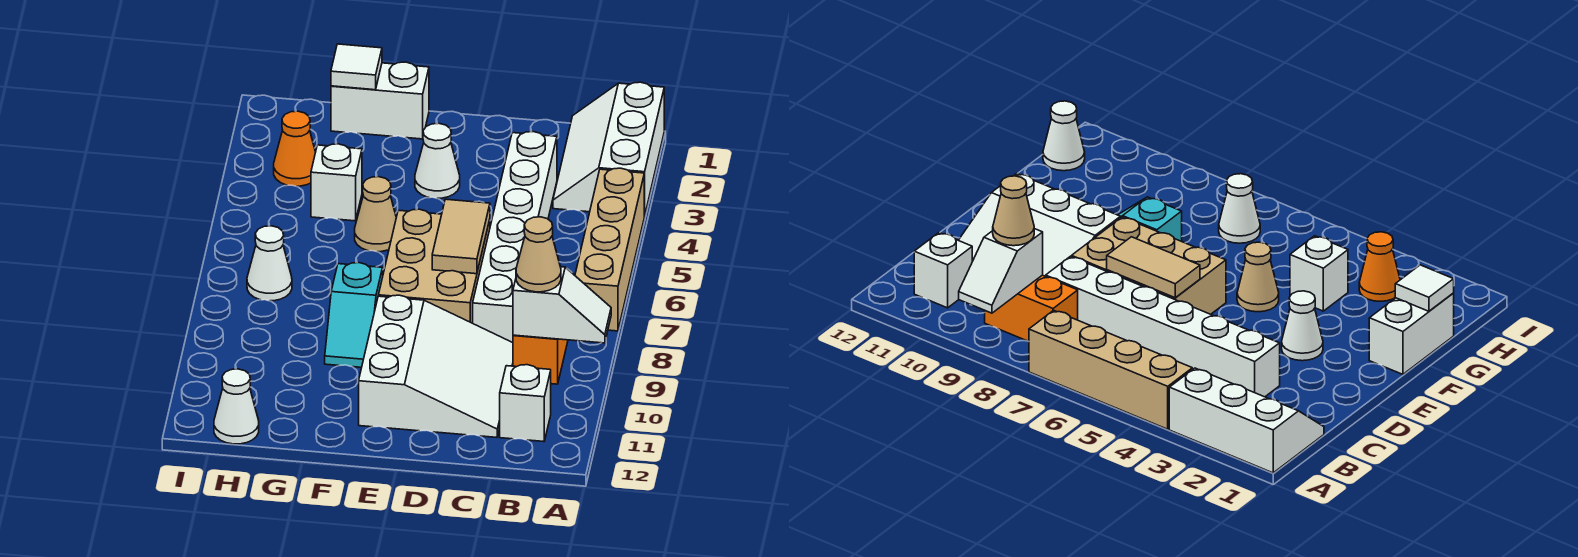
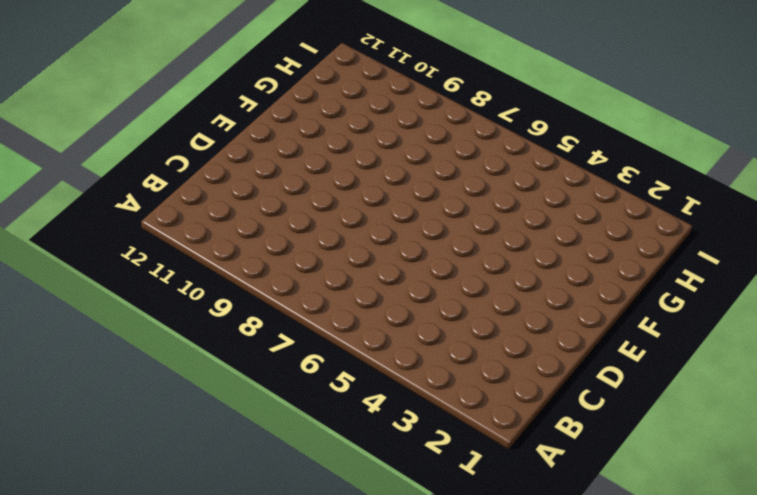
none -> white 2x3 slope [553,82,664,216]
none -> tan 1x4 brick [575,168,644,331]
none -> orange 1x2 brick [513,335,568,384]

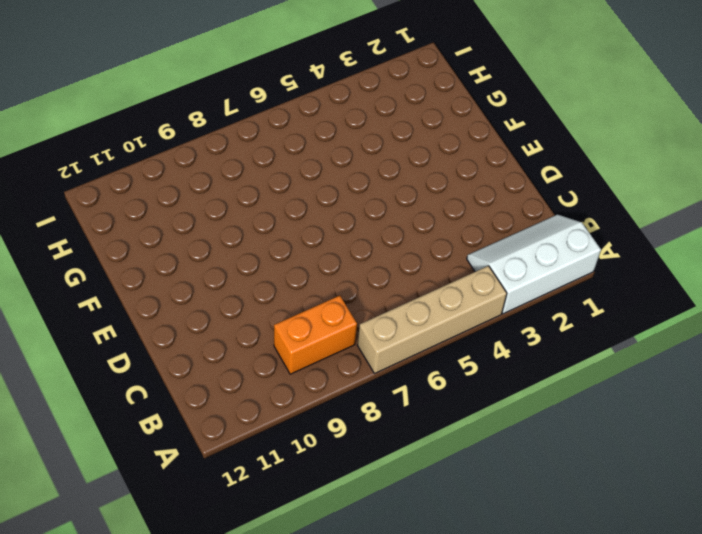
none -> white 1x1 brick [500,365,551,442]
none -> white 1x6 brick [473,132,557,343]
none -> white 3x3 slope [359,295,513,437]

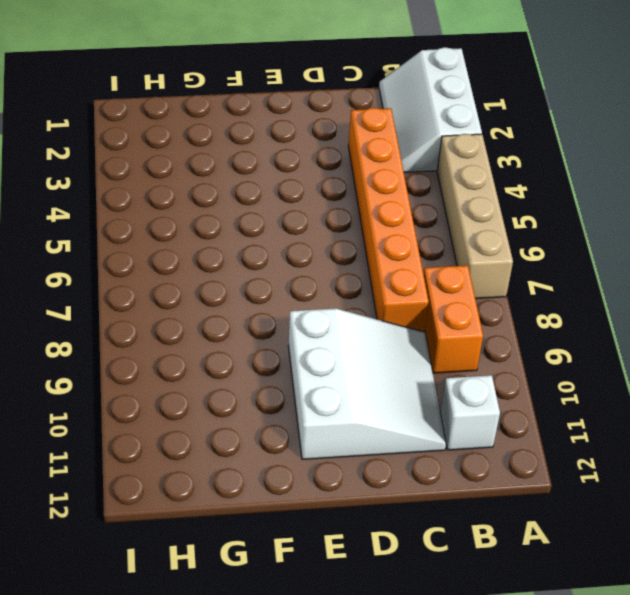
orange 1x6 brick [348,108,429,332] -> white 1x6 brick [473,132,557,343]
none -> tan 2x3 brick [378,209,490,323]
none -> white 1x1 cone [415,123,460,198]
none -> white 1x2 brick [331,62,429,139]

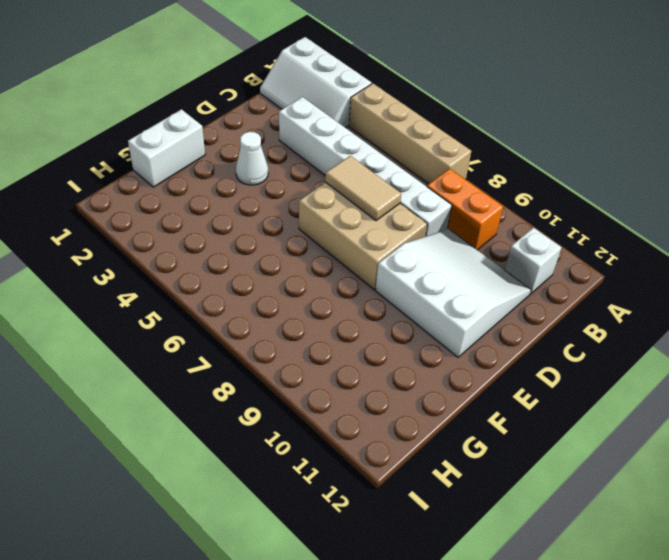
none -> tan 1x1 cone [355,177,396,252]
none -> cyan 1x2 slope [325,263,383,367]
none -> white 1x1 brick [311,144,362,221]

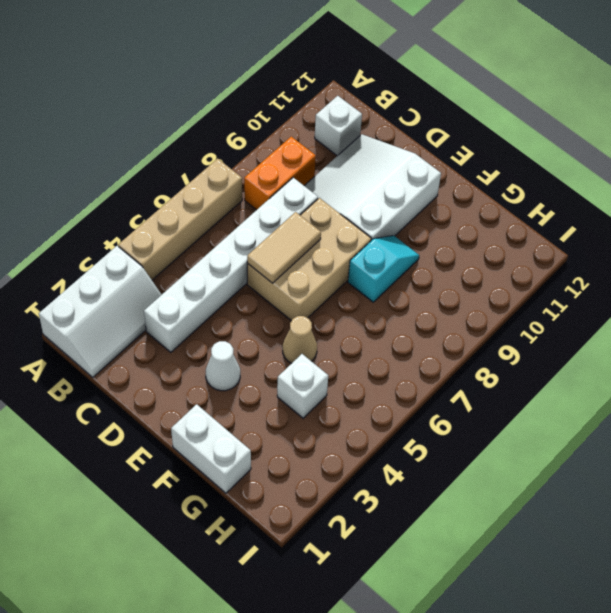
none -> orange 1x1 cone [274,111,316,186]
none -> white 1x1 cone [247,226,292,301]
none -> white 1x1 cone [214,369,259,444]

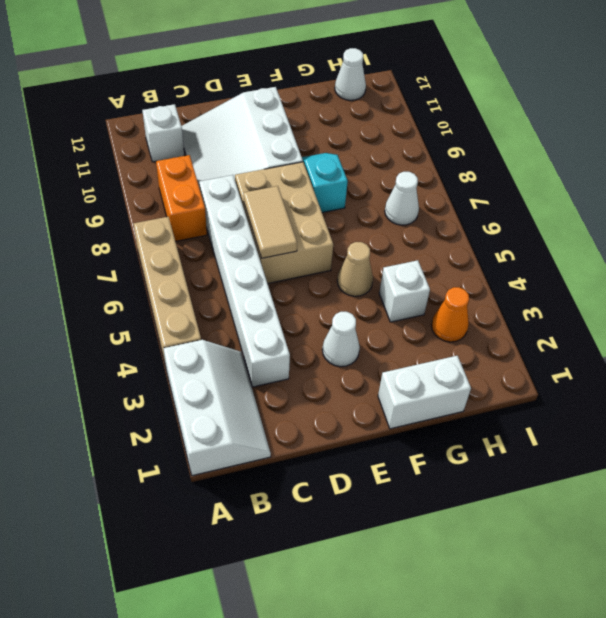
none -> white 1x2 slope [513,267,611,343]
none -> white 1x1 tile [331,44,382,90]
none -> tan 1x1 cone [516,217,561,292]

